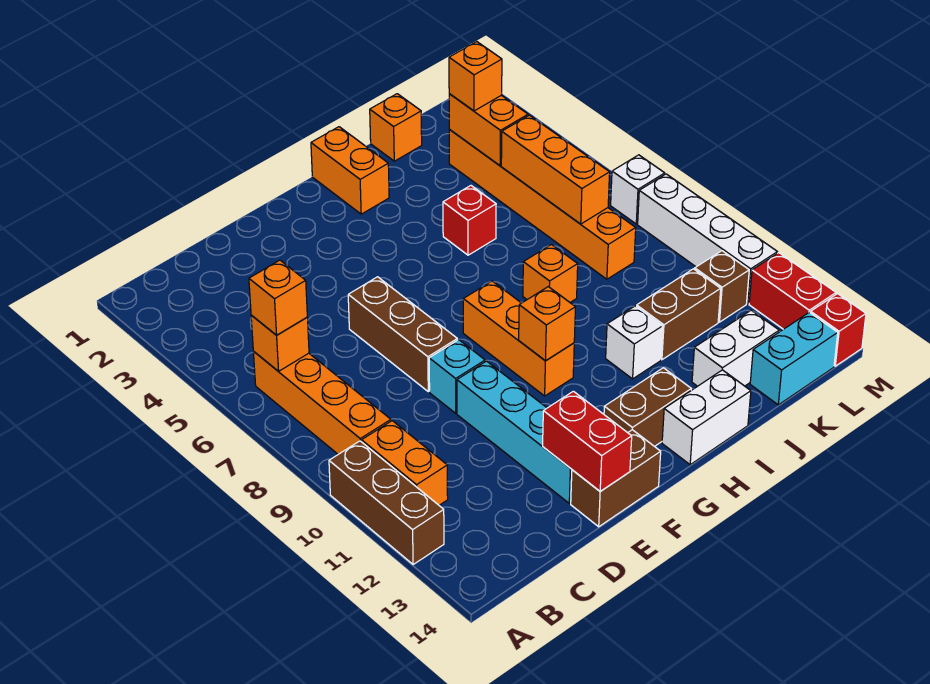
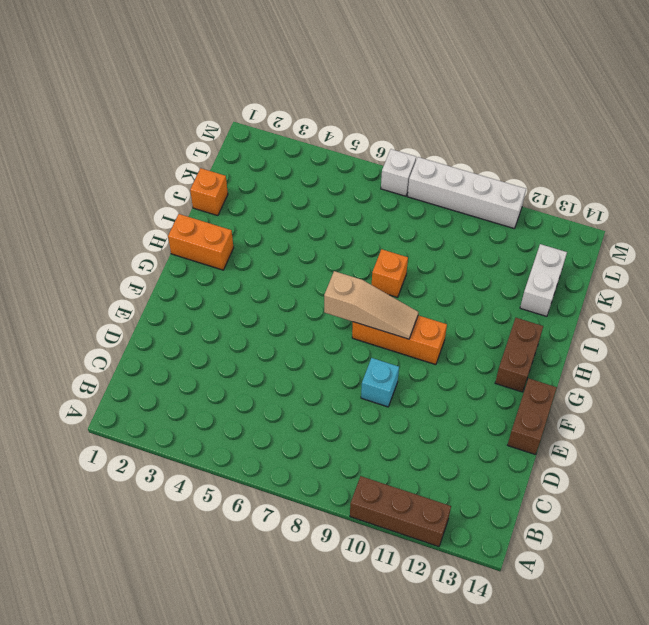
tan 1x3 slope [324,271,418,339] -> none
none -> orange 1x4 brick [253,352,391,454]
none -> orange 1x2 brick [362,421,448,505]
none -> brown 1x3 brick [348,277,457,392]
none -> cyan 1x4 brick [457,361,572,503]

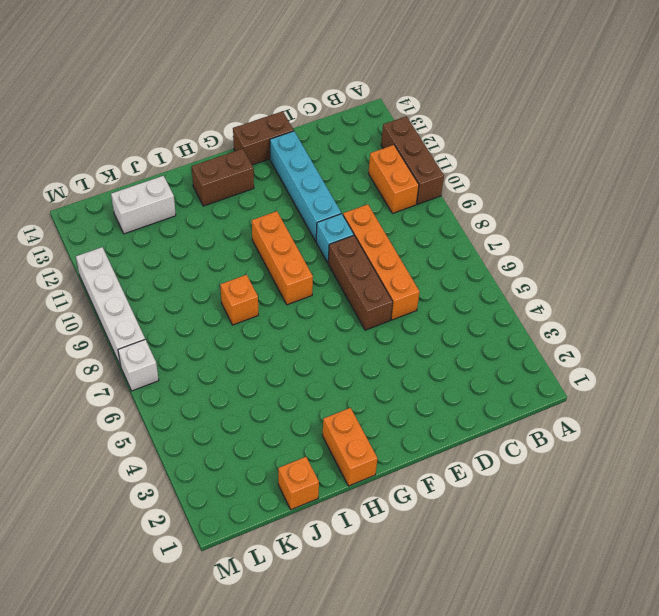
orange 1x4 brick [343,204,419,320] -> orange 1x4 brick moved to [253,352,391,454]
none -> white 1x2 brick [662,370,751,465]
none -> red 1x1 brick [443,186,496,255]
none -> white 1x1 brick [606,306,663,379]
none -> brown 1x2 brick [636,269,721,360]

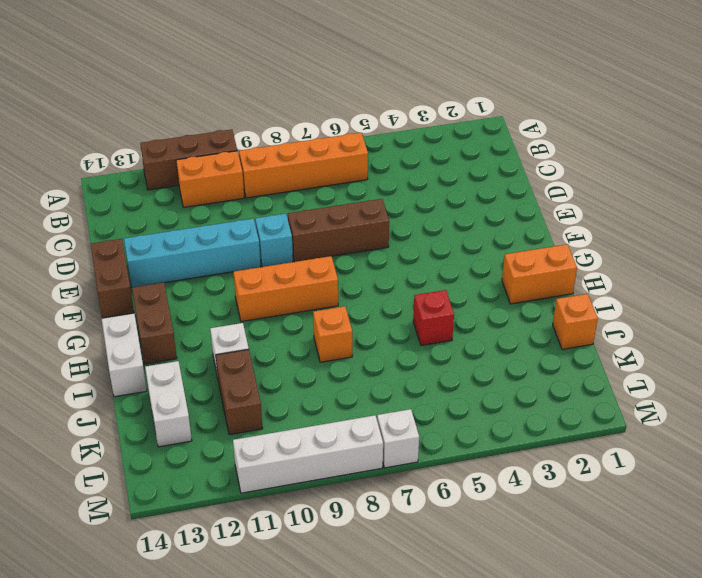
none -> orange 1x6 brick [449,130,636,279]
none -> cyan 1x2 brick [750,312,838,405]
none -> brown 1x1 brick [695,251,749,322]
none -> red 1x2 brick [749,253,836,329]

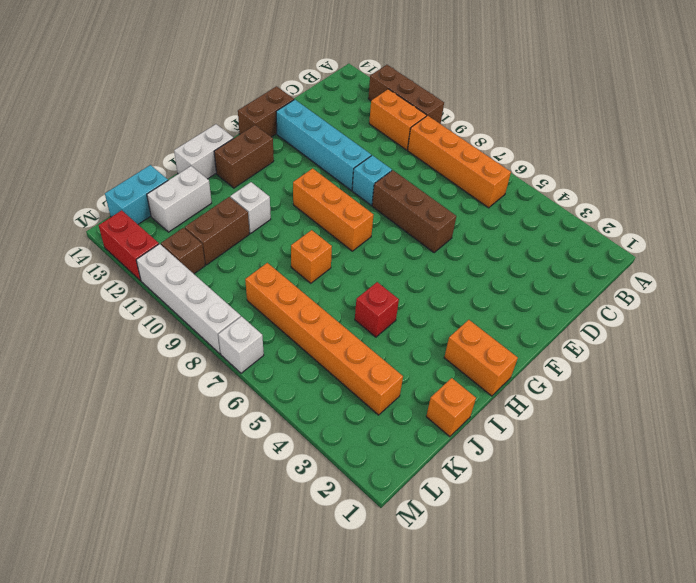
none -> red 1x1 brick [811,294,866,366]
none -> orange 1x1 brick [251,315,309,371]
none -> red 1x2 brick [543,391,632,491]
none -> orange 1x1 brick [519,287,575,361]

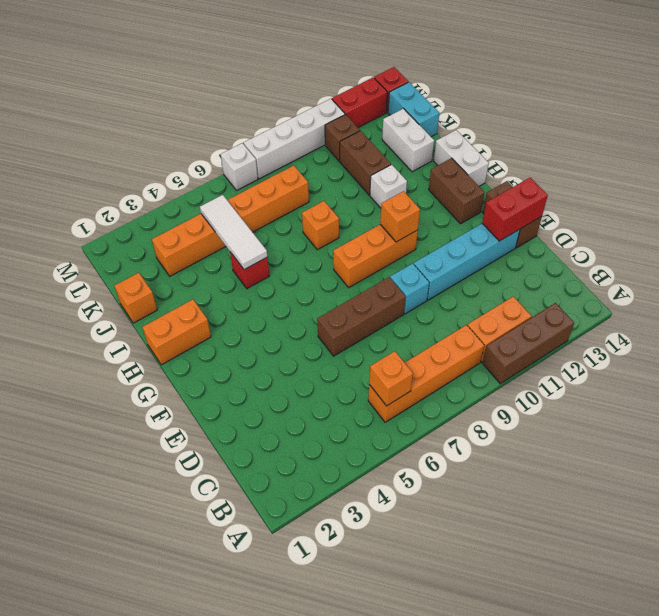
white 1x3 tile [200,195,267,270] -> orange 1x3 brick [501,115,610,224]
none -> orange 1x2 brick [449,94,528,166]
none -> orange 1x1 brick [249,260,307,335]
none -> orange 1x1 brick [449,42,502,111]

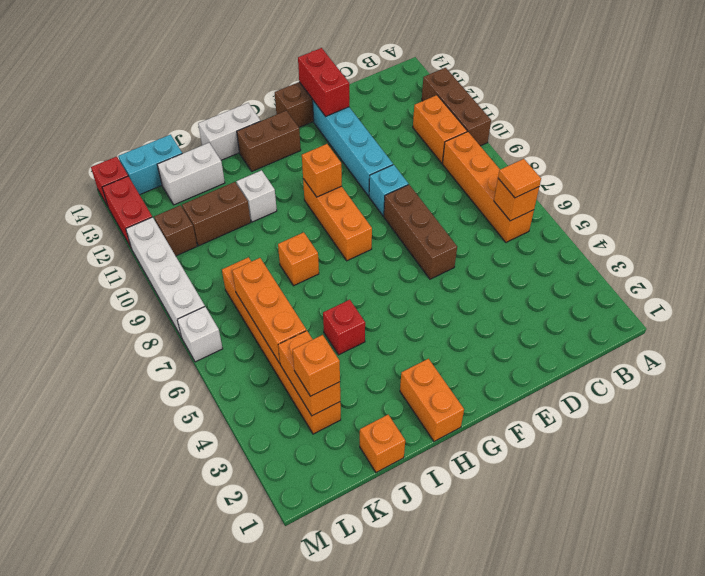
orange 1x1 tile [498,159,541,198] -> orange 1x1 brick [249,260,307,335]

